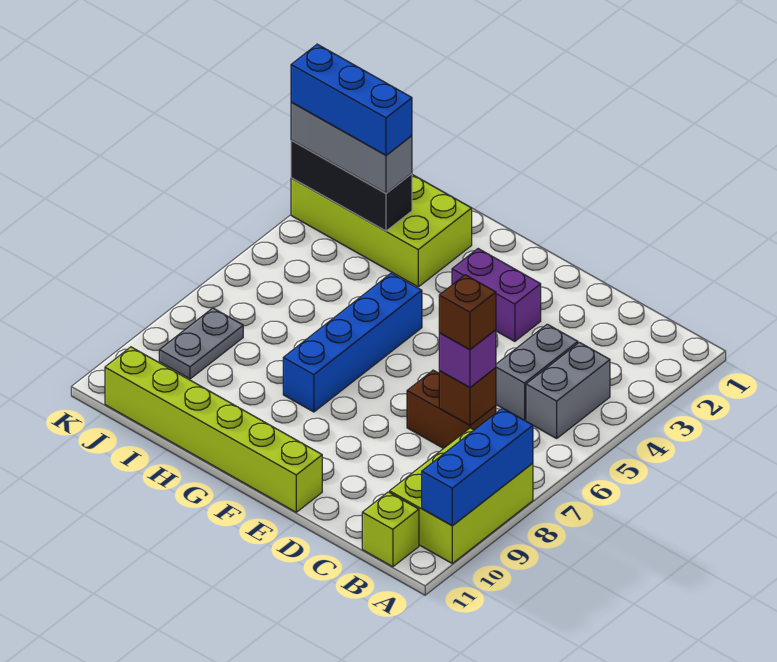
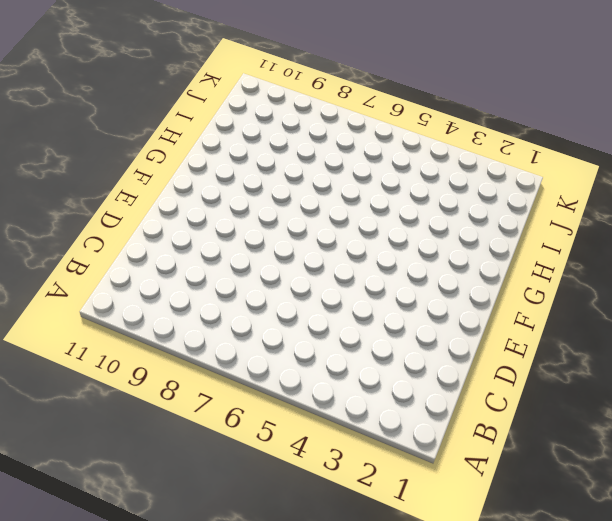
none -> lime 2x3 brick [390,428,533,563]
none -> grey 1x2 brick [526,343,610,438]
none -> lime 1x1 brick [362,492,419,567]

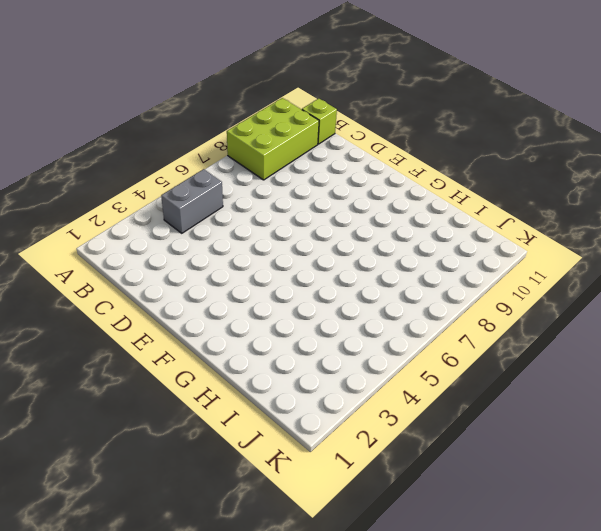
none -> grey 1x2 brick [496,324,578,420]
none -> brown 1x2 brick [407,370,496,448]
none -> purple 1x2 brick [452,249,541,341]

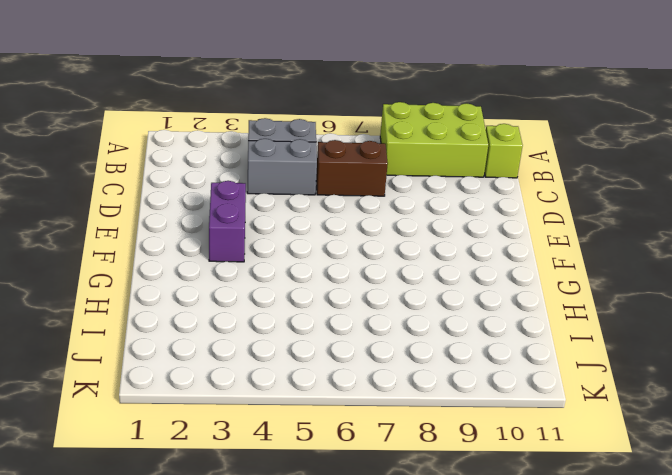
brown 1x2 brick [316,140,388,196] -> brown 1x2 brick turned to [407,370,496,448]
none -> lime 1x6 brick [105,347,322,512]
none -> blue 1x4 brick [283,273,422,412]
none -> lime 2x4 brick [291,175,472,287]

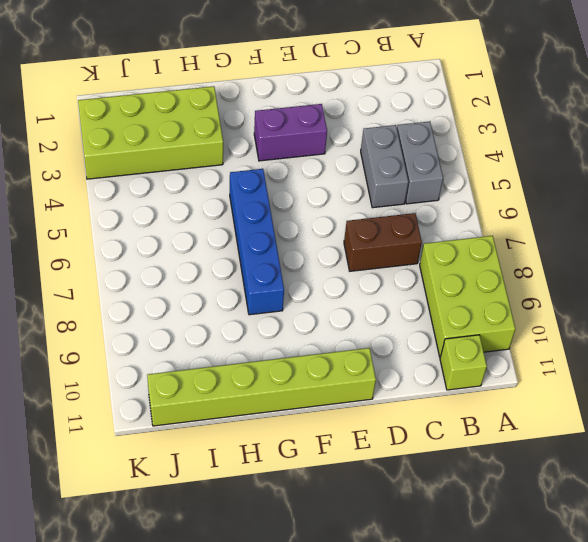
none -> grey 1x2 plate [159,308,243,379]
none -> blue 1x3 brick [422,408,533,526]
none -> brown 1x1 brick [439,368,496,425]

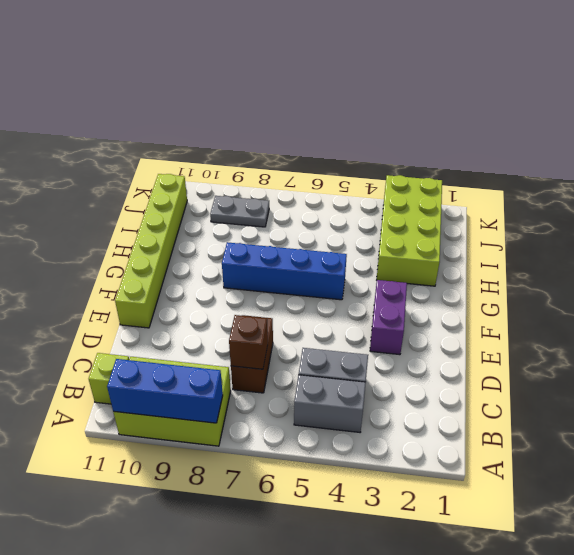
none -> black 1x3 brick [291,140,412,231]
none -> purple 1x1 brick [439,330,496,388]
none -> grey 1x3 brick [291,102,412,193]

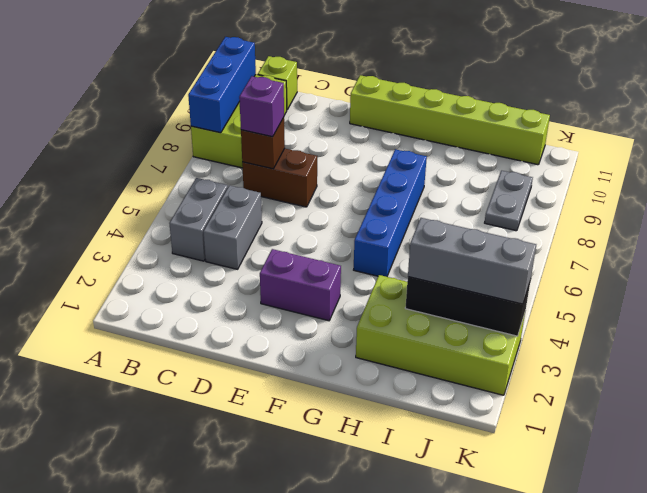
none -> brown 1x1 brick [439,275,496,350]
none -> blue 1x3 brick [291,44,412,155]

